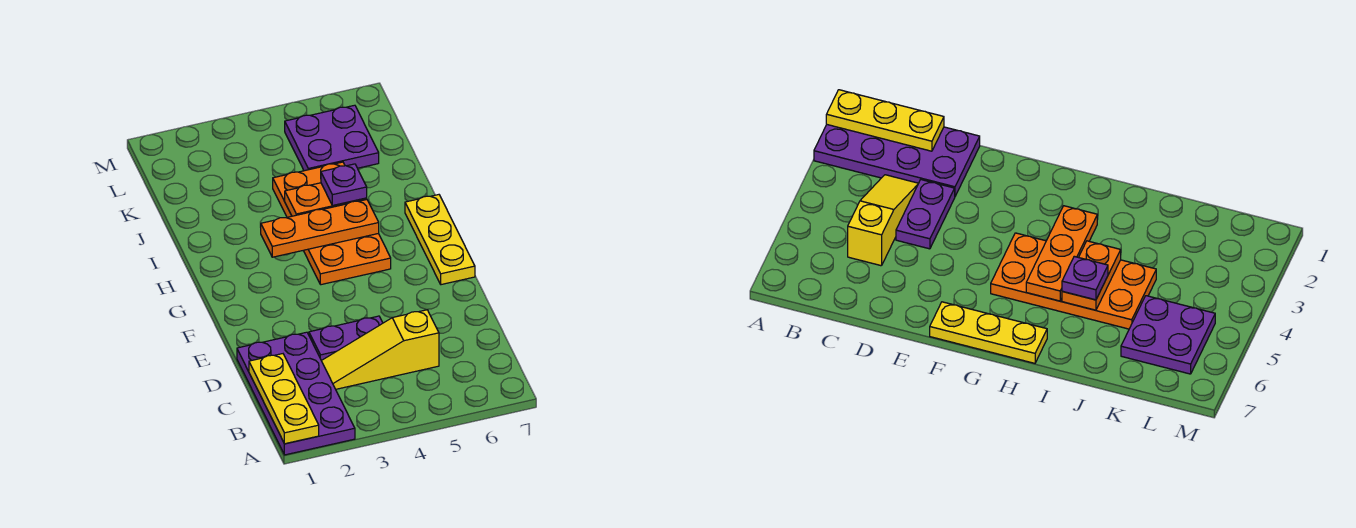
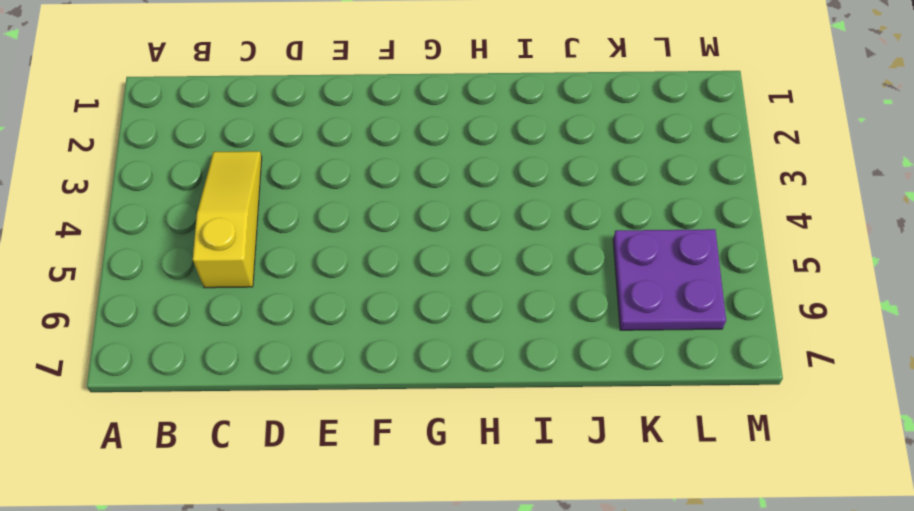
none -> purple 2x4 plate [237,332,355,455]
none -> purple 1x2 plate [309,316,383,361]

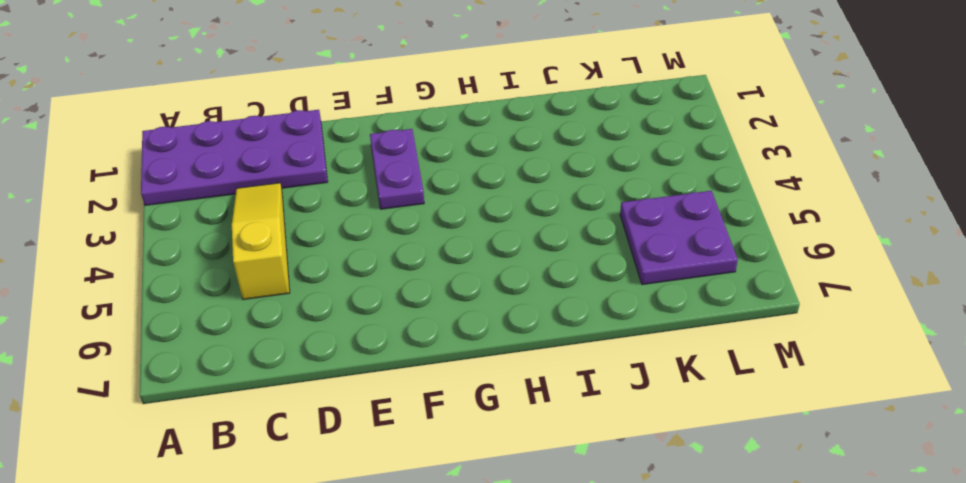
purple 1x2 plate [370,129,424,209] -> purple 1x2 plate moved to [309,316,383,361]
none -> yellow 1x3 plate [405,195,475,285]
none -> orange 2x4 plate [273,162,391,285]

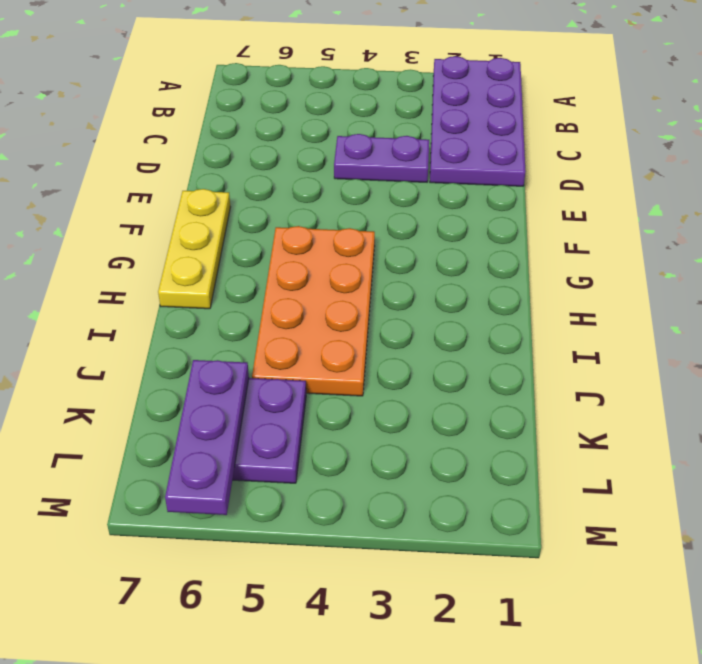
purple 1x3 plate [165,360,249,515] -> none
none -> yellow 1x3 slope [322,310,439,389]
none -> yellow 1x3 plate [249,354,319,444]

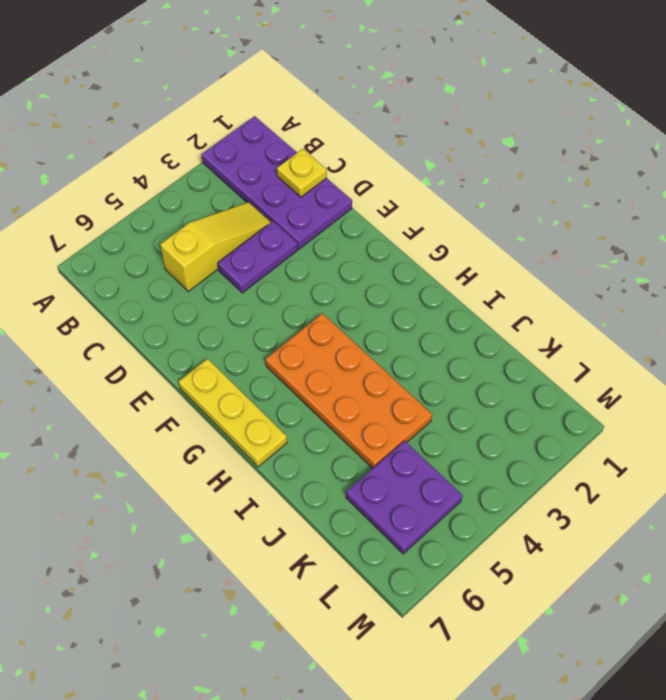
yellow 1x1 plate [277,149,327,197] -> yellow 1x3 plate [249,354,319,444]
none -> orange 1x3 plate [261,200,379,257]
none -> orange 1x2 plate [285,183,367,216]

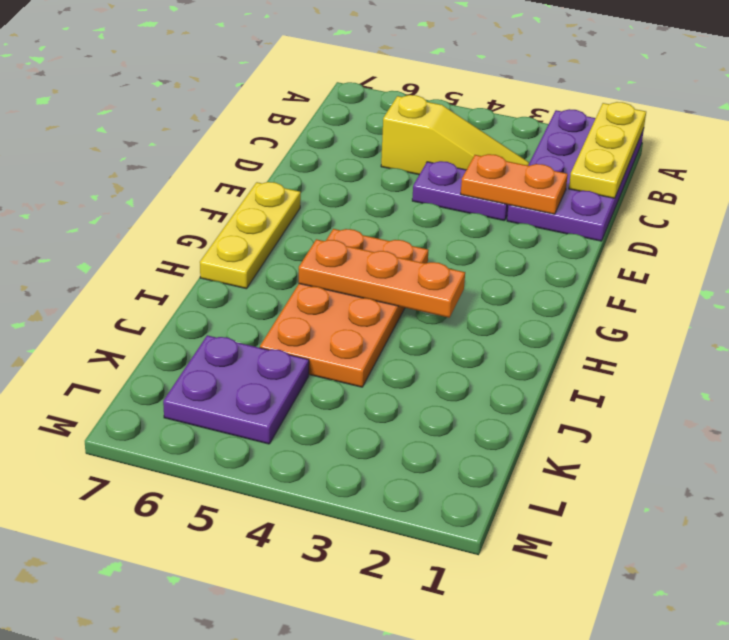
orange 1x2 plate [461,154,568,214] -> orange 1x2 plate moved to [285,183,367,216]
none -> purple 1x1 plate [321,164,367,205]

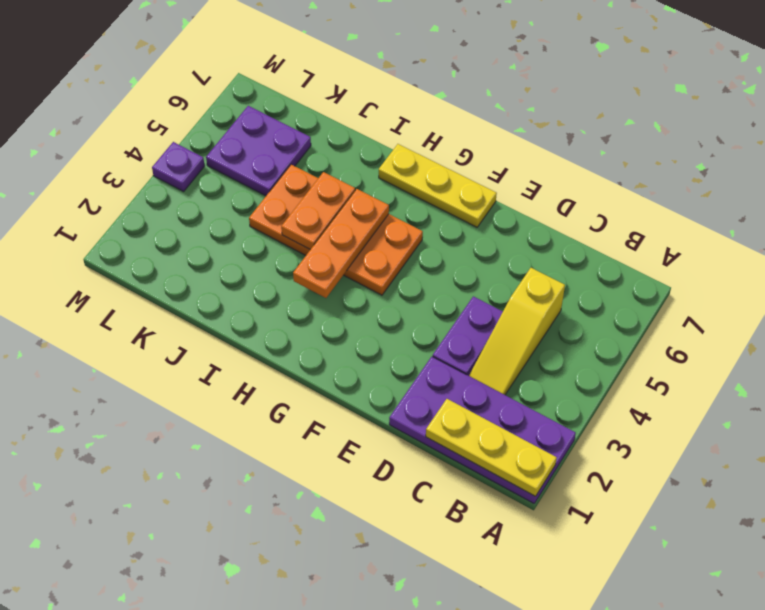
purple 1x1 plate [152,142,205,191] -> purple 1x1 plate moved to [321,164,367,205]

